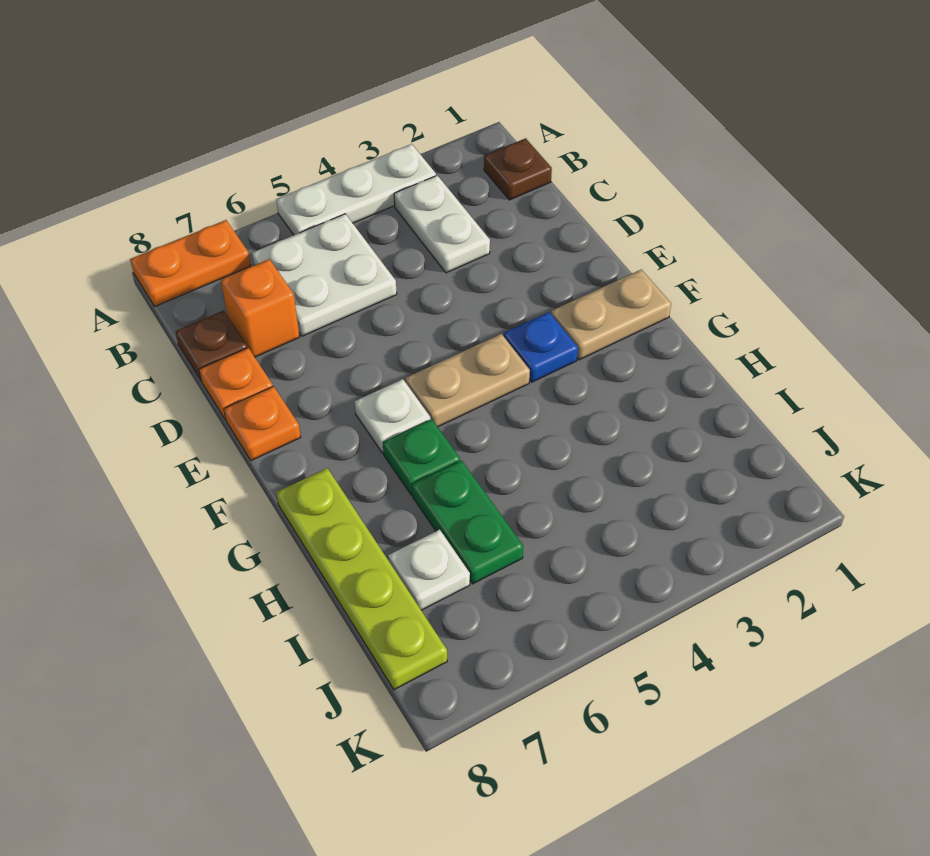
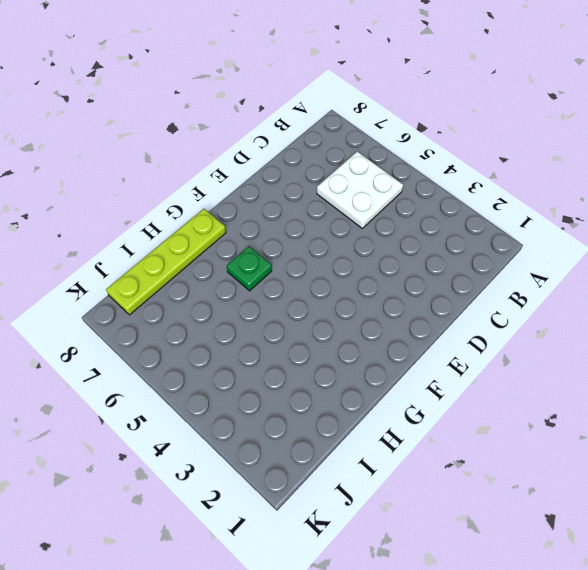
none -> white 1x3 plate [276,144,436,235]
none -> orange 1x2 plate [130,220,251,306]
none -> brown 1x1 plate [484,138,552,200]

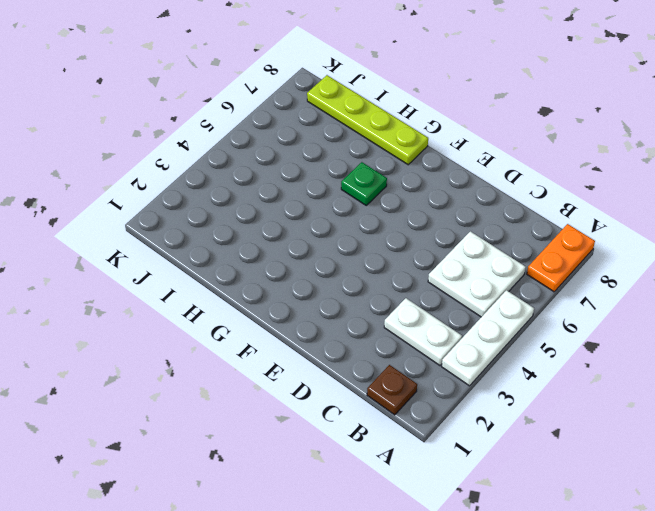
none -> orange 1x1 brick [221,259,300,357]
none -> brown 1x1 plate [175,310,247,381]
none -> orange 1x1 plate [199,348,273,420]

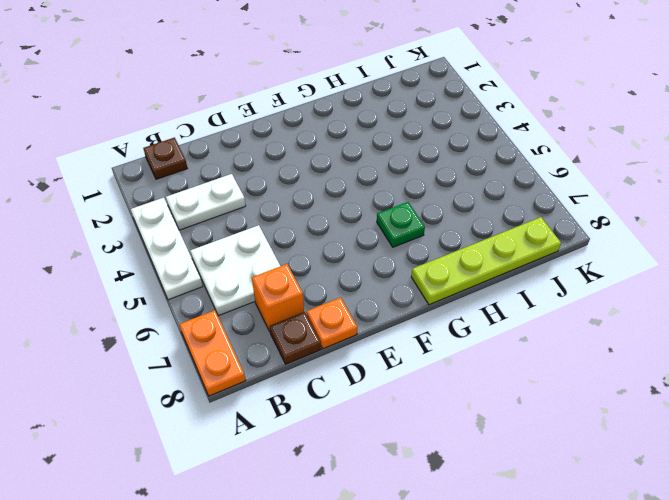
none -> orange 1x1 plate [224,386,301,460]
none -> tan 1x2 plate [551,270,671,360]
none -> blue 1x1 plate [504,312,578,382]

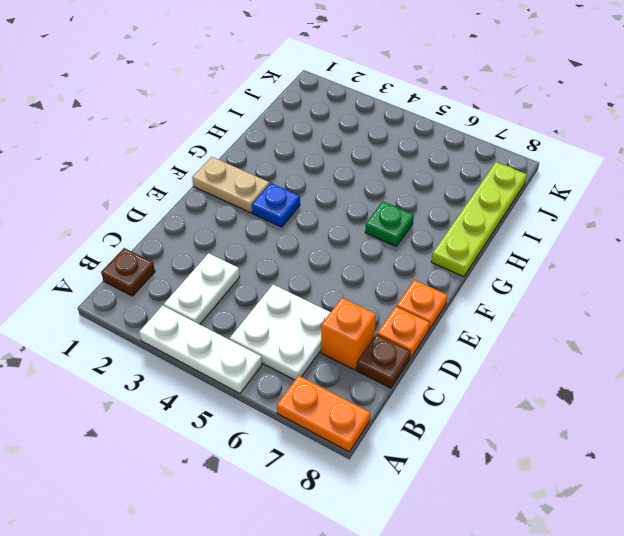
none -> tan 1x2 plate [405,334,530,427]
none -> white 1x1 plate [355,379,430,453]
none -> green 1x2 plate [412,460,523,584]

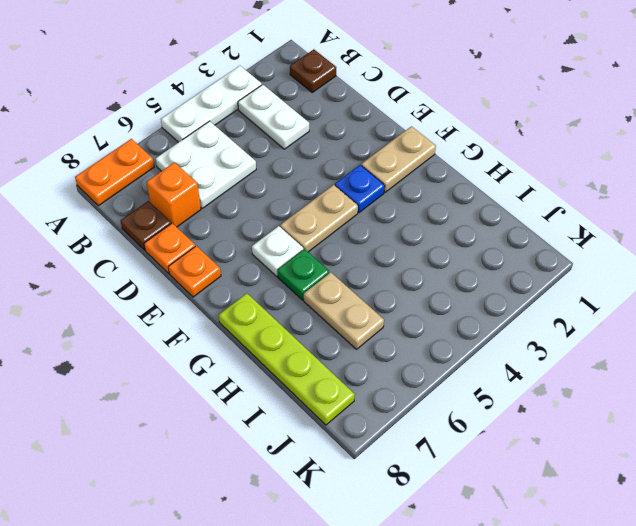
tan 1x2 plate [304,272,384,349] -> green 1x2 plate [412,460,523,584]
none -> white 1x1 plate [388,530,470,610]

